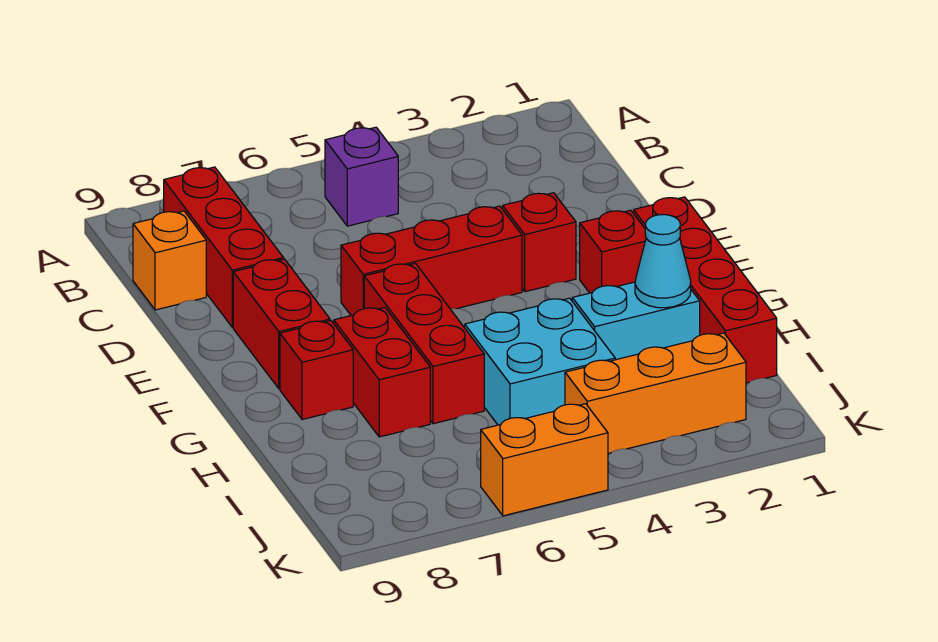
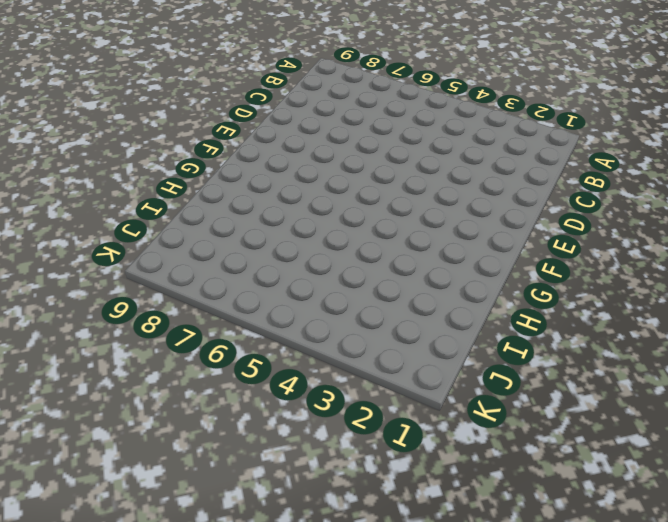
none -> purple 1x1 brick [325,127,398,226]
none -> red 1x3 brick [164,167,284,327]
none -> orange 1x1 brick [133,211,206,310]

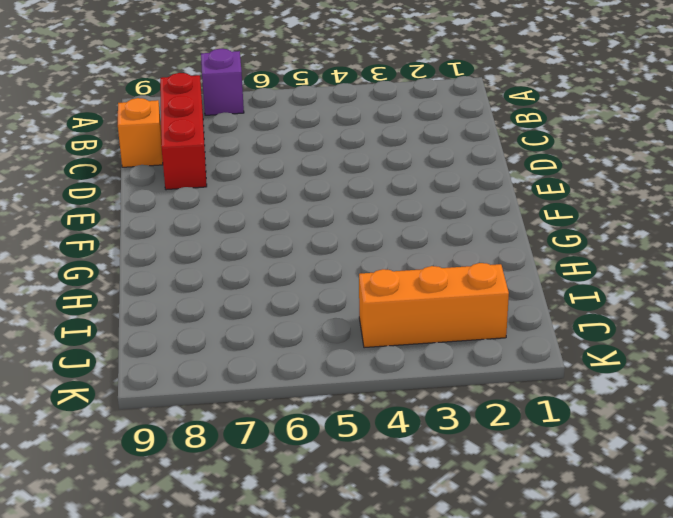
purple 1x1 brick [201,49,244,115] -> purple 1x1 brick moved to [325,127,398,226]
none -> red 1x1 brick [503,193,576,292]
none -> red 1x3 brick [341,206,522,316]
none -> red 1x2 brick [233,259,330,389]

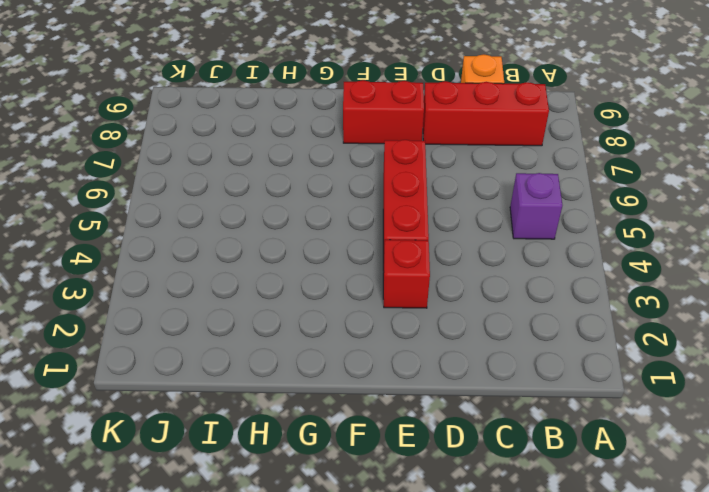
none -> red 1x4 brick [634,197,777,383]
none -> red 1x1 brick [580,210,646,293]
none -> red 1x3 brick [364,263,484,424]

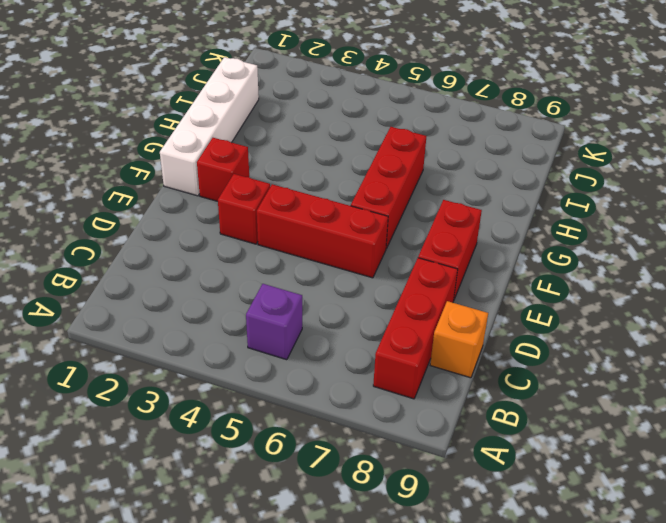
white 1x4 brick [160,57,259,196] -> red 1x4 brick [634,197,777,383]
none -> red 1x2 brick [334,307,430,437]
none -> red 1x1 brick [280,321,353,420]
none -> cyan 1x2 brick [572,282,700,360]

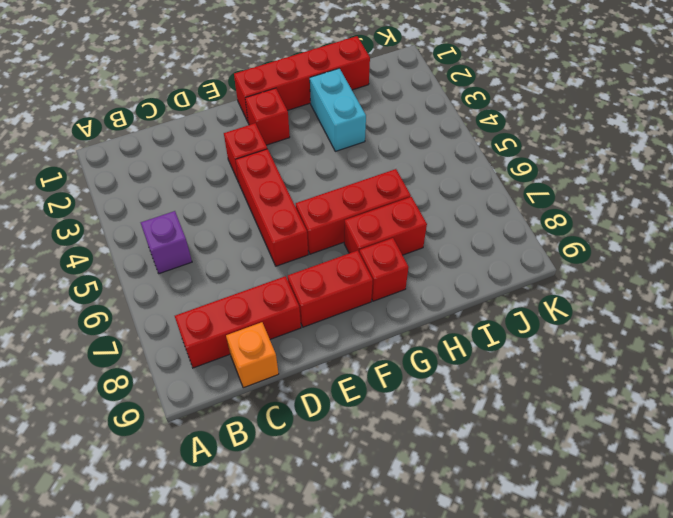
none -> cyan 2x2 brick [465,298,615,425]
none -> orange 1x3 brick [565,333,746,453]
none -> orange 1x2 brick [481,404,608,516]

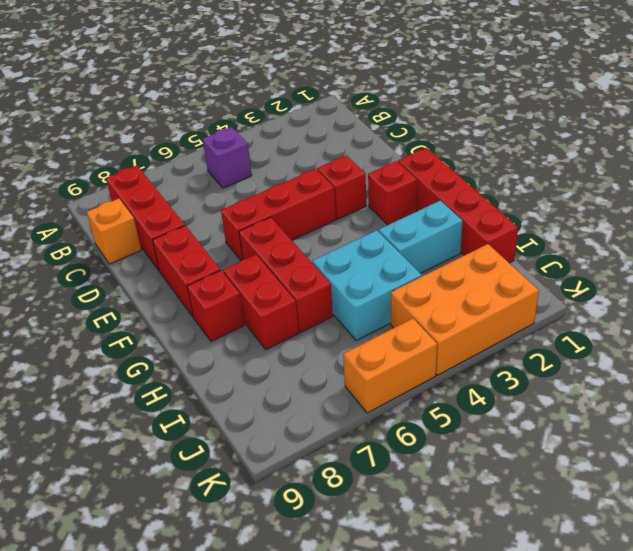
orange 2x3 brick [391,244,539,375] -> orange 1x3 brick [565,333,746,453]
none -> cyan 1x1 cone [635,215,691,308]

